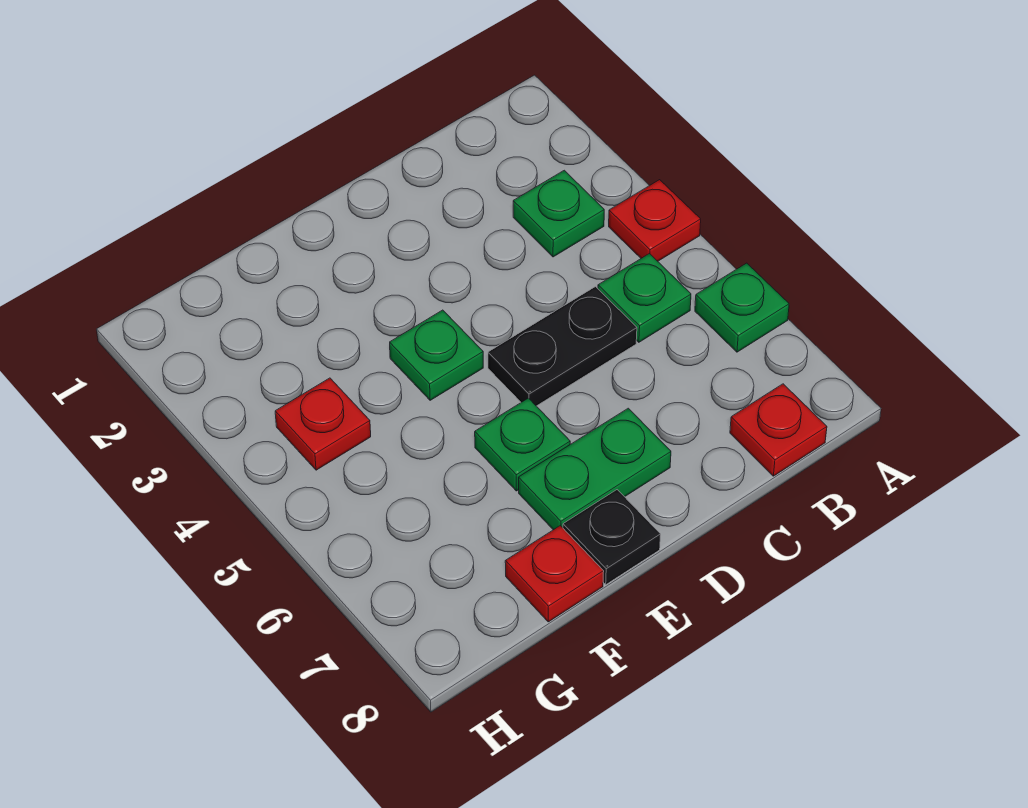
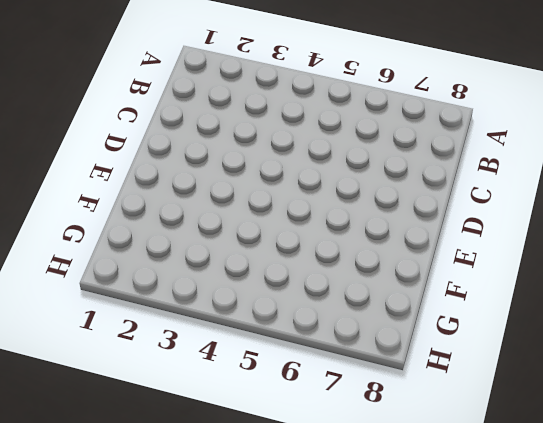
none -> red 1x1 plate [609,180,701,261]
none -> green 1x1 plate [695,263,789,352]
none -> green 1x1 plate [513,170,604,257]

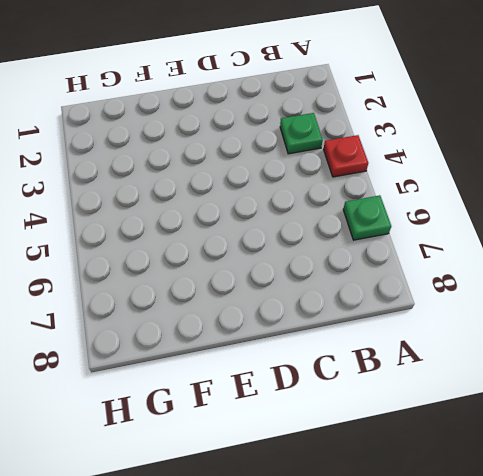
none -> green 1x1 plate [598,254,691,342]
none -> red 1x1 plate [730,384,827,476]
none -> black 1x2 plate [488,287,637,406]

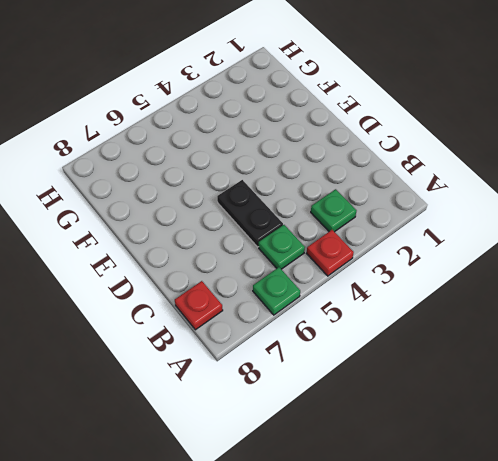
none -> green 1x2 plate [519,408,671,530]
none -> green 1x1 plate [390,310,483,400]
none -> green 1x1 plate [475,398,570,491]

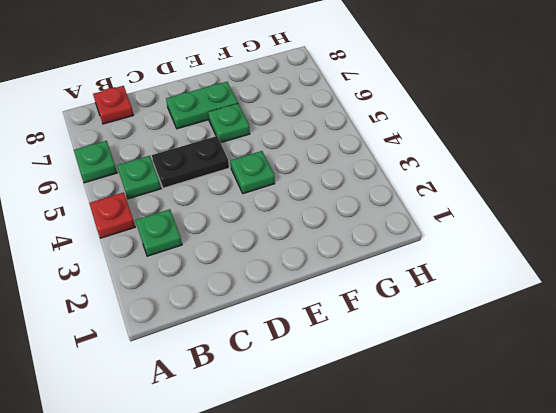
none -> black 1x1 plate [563,490,661,585]
none -> red 1x1 plate [505,526,604,622]
none -> red 1x1 plate [275,378,371,470]

